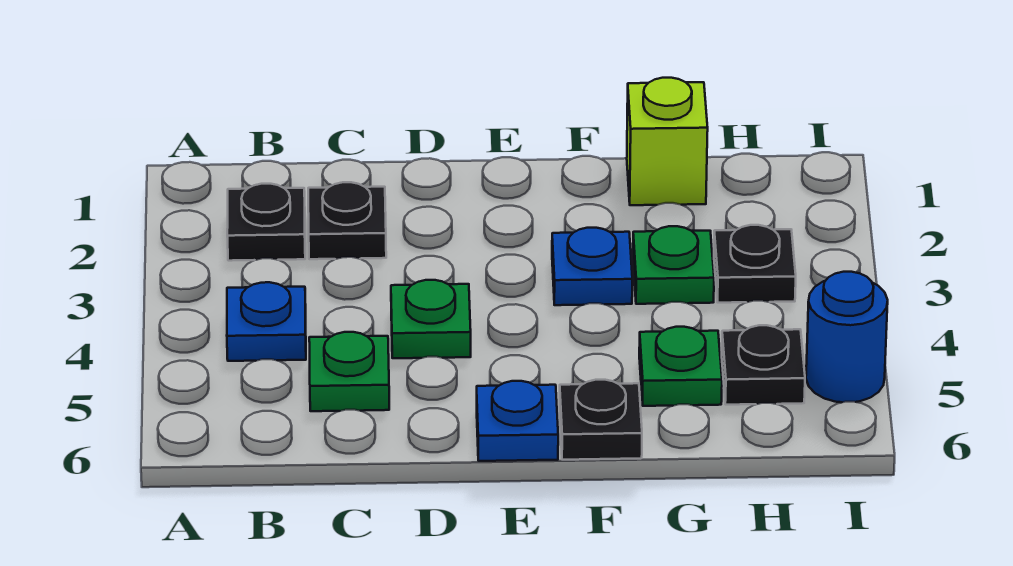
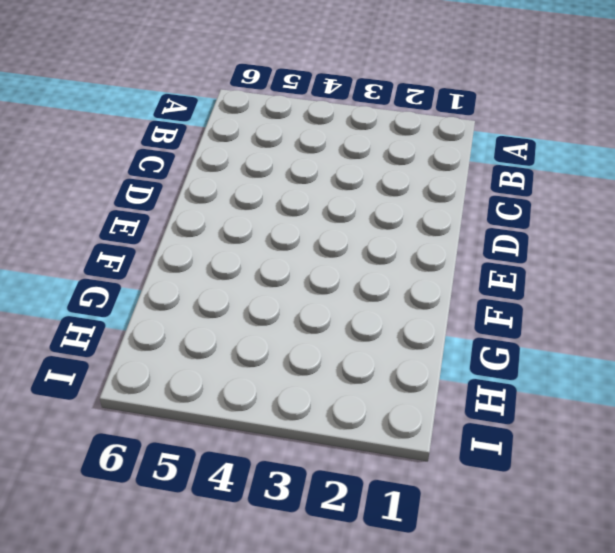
none -> black 1x1 plate [227,184,305,261]
none -> blue 1x1 plate [227,282,306,361]
none -> black 1x1 plate [308,182,386,259]

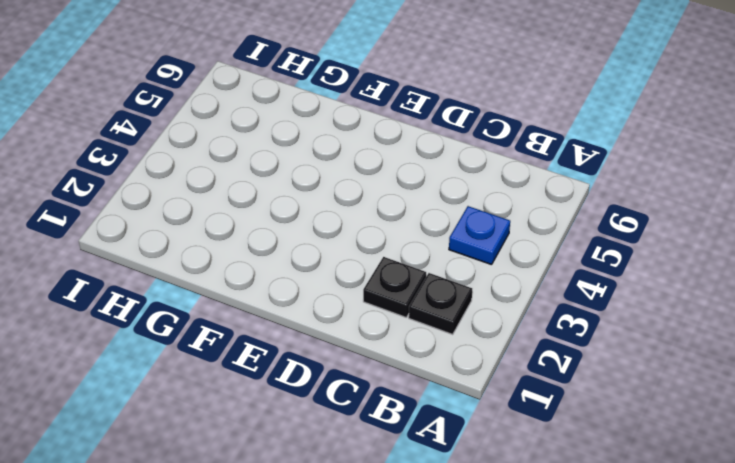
none -> green 1x1 plate [309,332,389,411]
none -> green 1x1 plate [391,280,471,358]
none -> blue 1x1 plate [477,381,558,461]

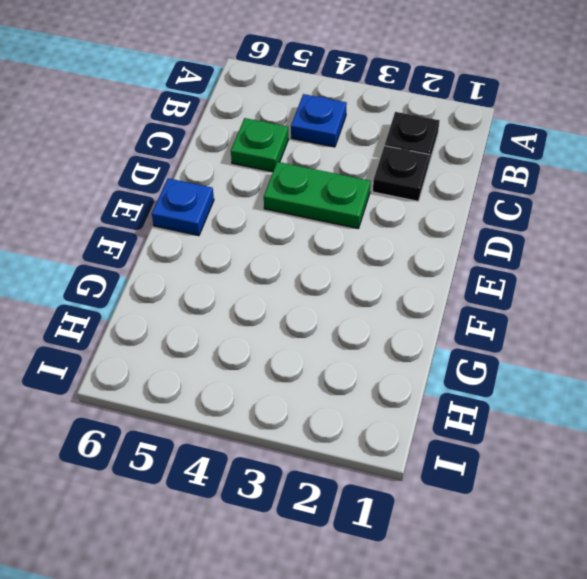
green 1x2 plate [264,162,371,228] -> green 1x1 plate [391,280,471,358]
none -> blue 1x1 plate [552,228,632,305]
none -> black 1x1 plate [560,380,642,460]
none -> lime 1x1 brick [627,78,708,205]

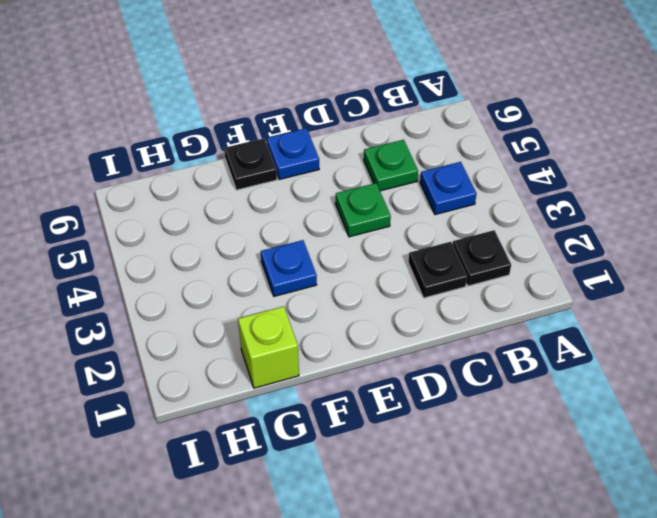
none -> green 1x1 plate [633,226,714,304]
none -> green 1x1 plate [639,327,722,406]
none -> black 1x1 plate [714,225,796,303]

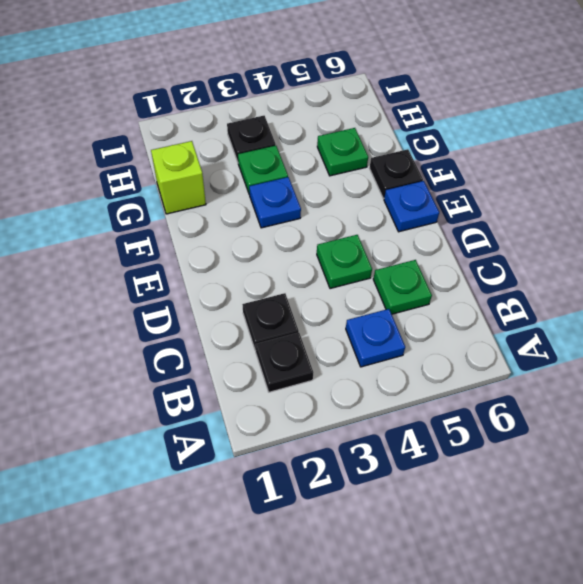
none -> black 1x1 plate [722,325,805,405]
none -> blue 1x1 round brick [806,272,888,402]

